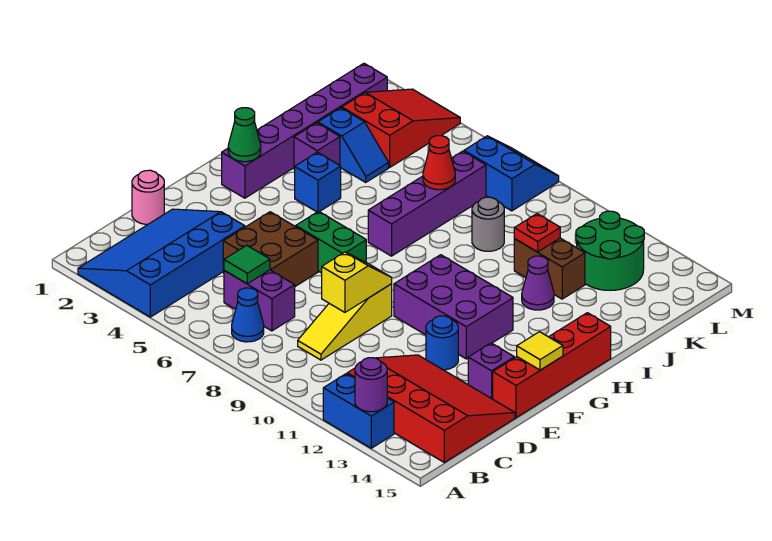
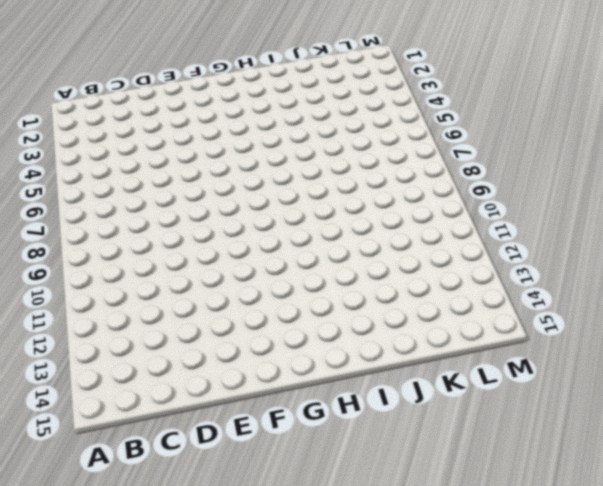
none -> blue 3x4 slope [78,209,245,317]
none -> blue 1x2 brick [323,374,394,448]
none -> blue 1x1 cone [232,288,264,342]
none -> red 3x4 slope [347,355,515,462]

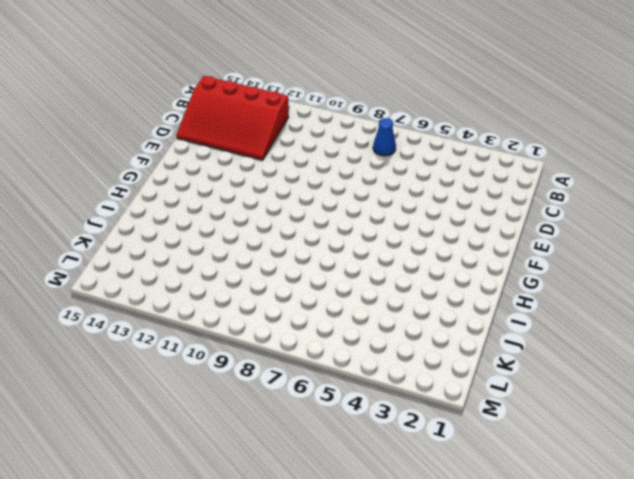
none -> blue 3x4 slope [78,209,245,317]
none -> blue 1x2 brick [323,374,394,448]
none -> purple 1x2 brick [224,270,295,331]
none -> yellow 1x3 slope [298,284,392,360]

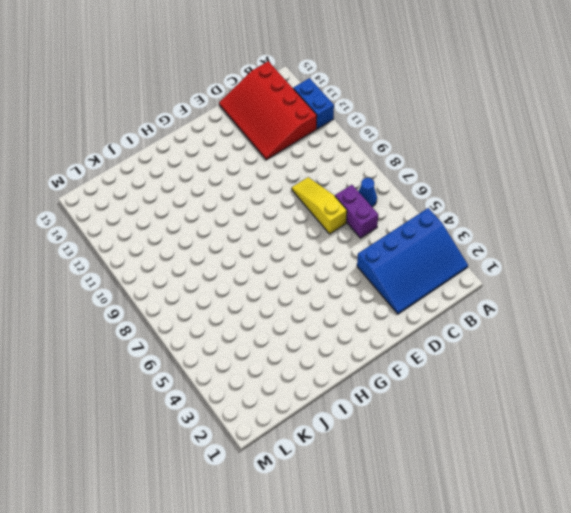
yellow 1x3 slope [292,177,347,234] -> yellow 1x3 slope turned to [298,284,392,360]
none -> pink 1x1 round brick [132,170,164,224]
none -> brown 2x2 brick [223,212,318,286]
none -> blue 1x1 round brick [426,316,458,370]
none -> purple 1x1 brick [468,343,514,399]

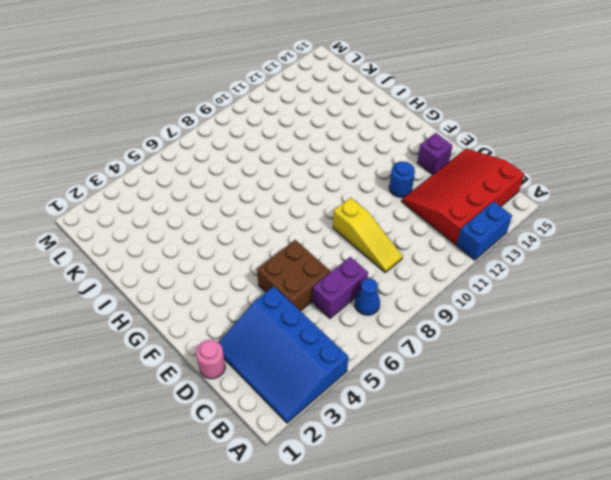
none -> red 1x4 brick [493,313,611,418]
none -> green 1x2 brick [296,211,366,273]
none -> purple 2x3 brick [394,255,513,359]
none -> purple 1x6 brick [222,63,387,198]

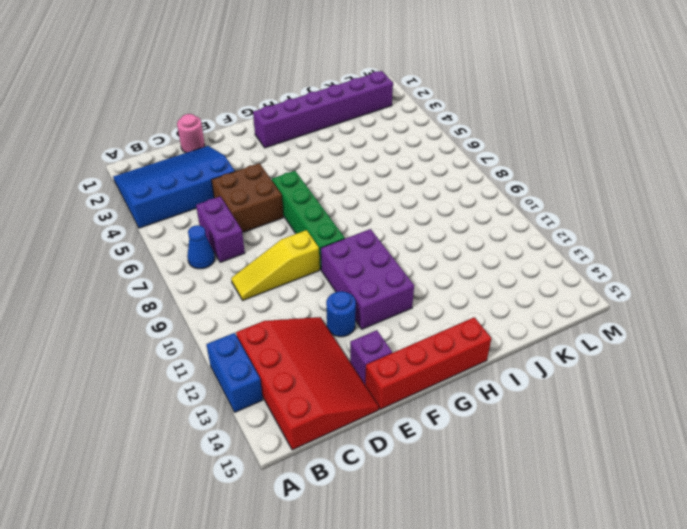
green 1x4 brick [272,171,345,270] -> green 1x2 brick [296,211,366,273]
none -> blue 1x1 brick [295,152,341,212]
none -> purple 1x4 brick [368,151,486,256]
none -> purple 1x1 brick [294,123,340,170]
none -> purple 1x1 cone [522,256,554,310]

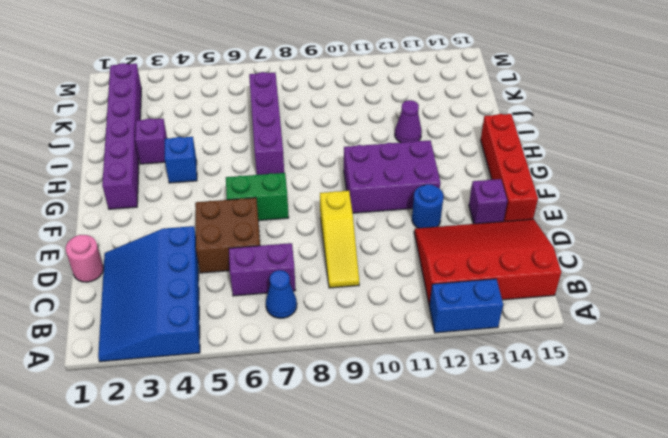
none -> blue 1x2 slope [318,108,389,182]
none -> grey 1x1 round brick [472,197,504,251]
none -> brown 1x2 brick [514,238,585,299]
none -> red 2x3 slope [342,89,460,167]

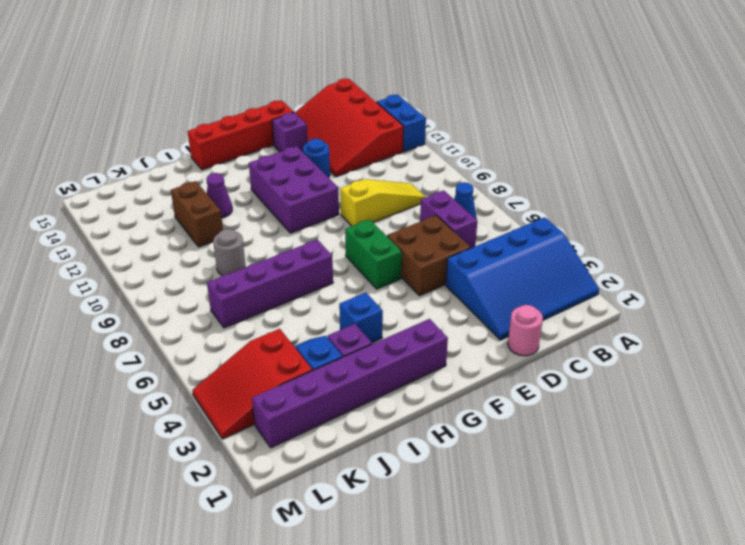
none -> green 2x2 round brick [576,211,644,290]
none -> blue 2x2 slope [464,136,559,211]
none -> purple 1x1 round brick [355,358,387,412]
none -> green 1x1 tile [224,245,270,284]

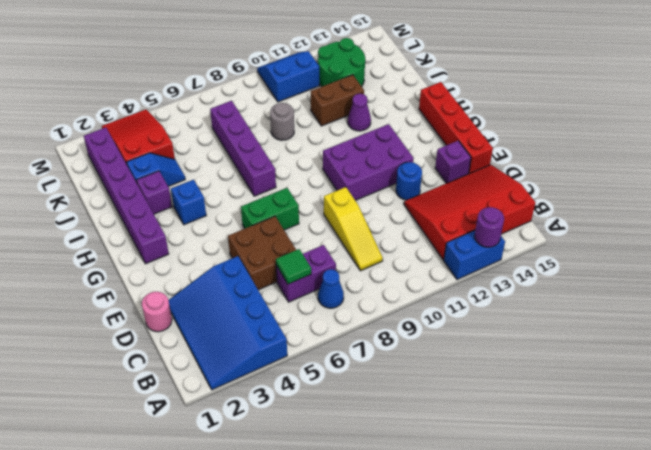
blue 2x2 slope [257,51,319,102] -> blue 2x2 slope moved to [464,136,559,211]
none -> yellow 1x2 slope [322,252,392,312]
none -> yellow 1x1 tile [517,332,563,370]
none -> green 1x1 cone [228,108,261,162]
none -> red 1x1 cone [423,136,455,190]

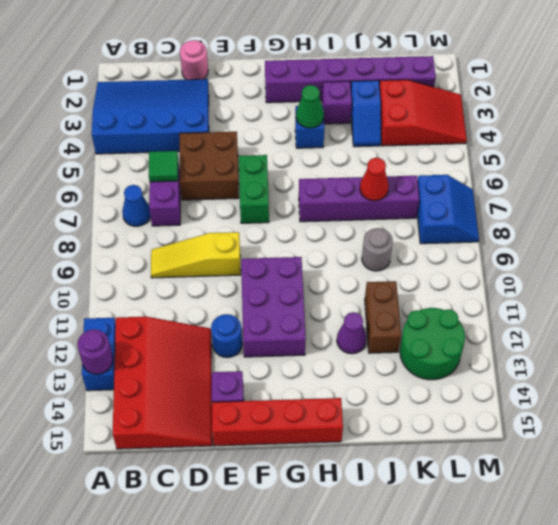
green 1x1 cone [296,85,324,128] -> green 1x1 cone moved to [228,108,261,162]
none -> yellow 1x2 slope [322,252,392,312]
none -> yellow 1x1 tile [517,332,563,370]
none -> red 1x1 plate [514,214,560,252]

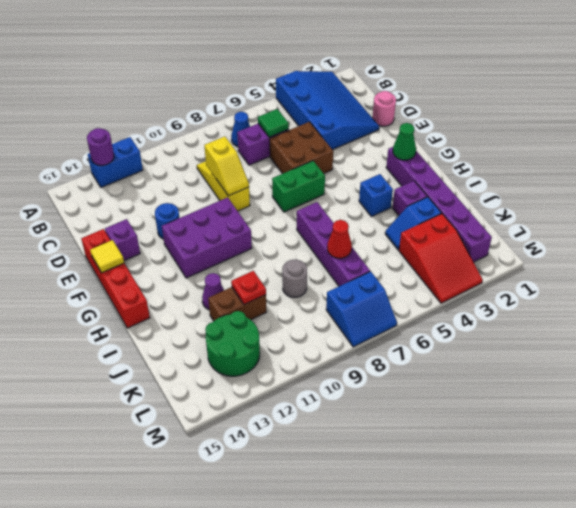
none -> red 3x4 slope [347,355,515,462]

